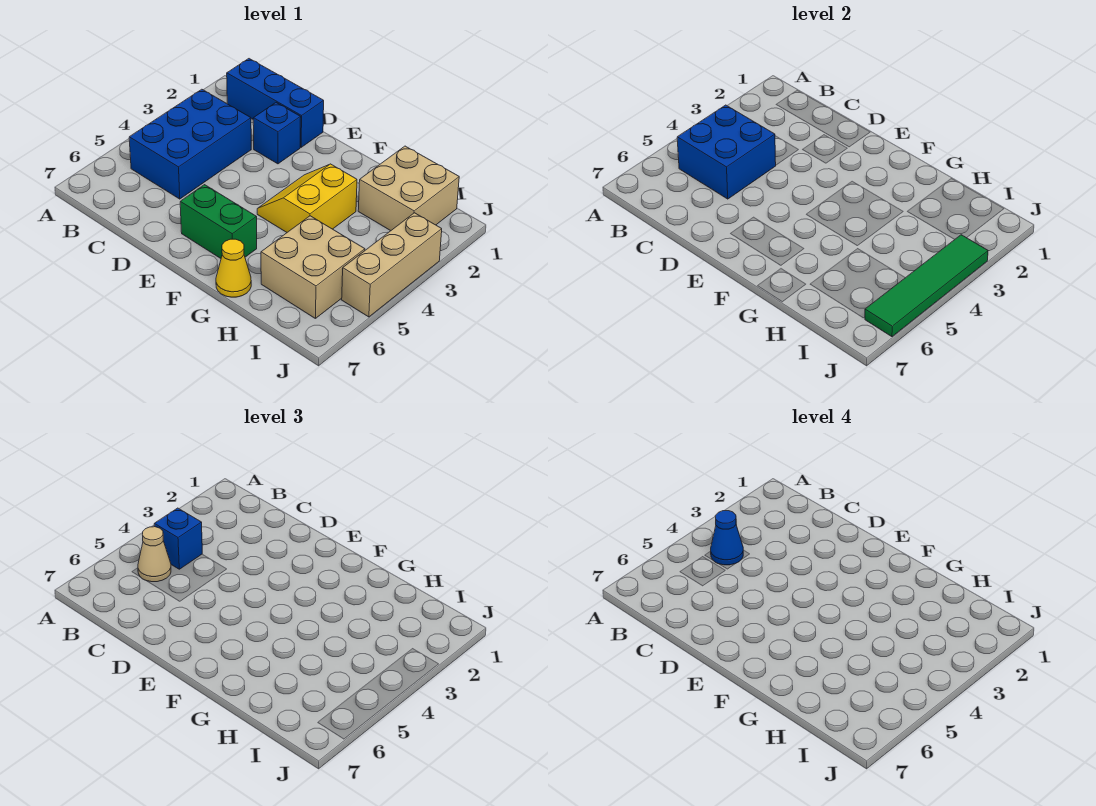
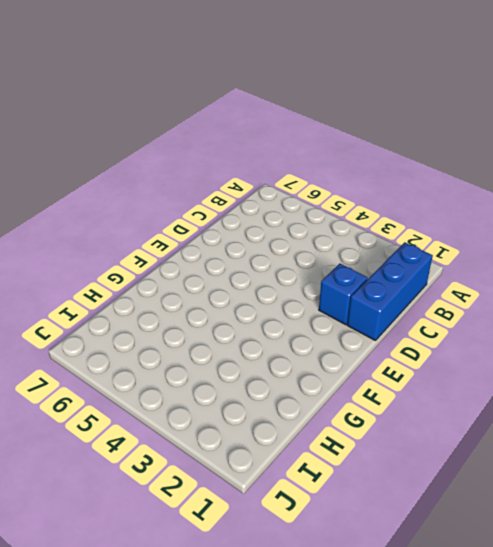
none -> blue 2x3 brick [129,89,251,199]
none -> green 1x2 brick [180,185,257,258]
none -> yellow 2x2 slope [257,164,357,232]

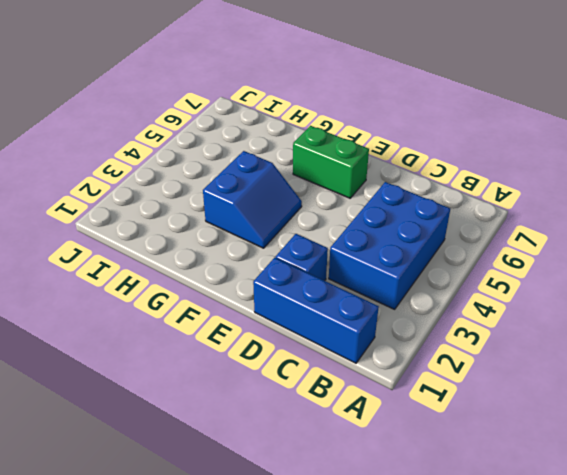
blue 2x2 slope [203,151,302,248] -> yellow 2x2 slope [257,164,357,232]
none -> yellow 1x1 cone [216,239,251,297]
none -> tan 2x2 brick [358,146,459,231]
none -> tan 2x2 brick [261,216,365,318]

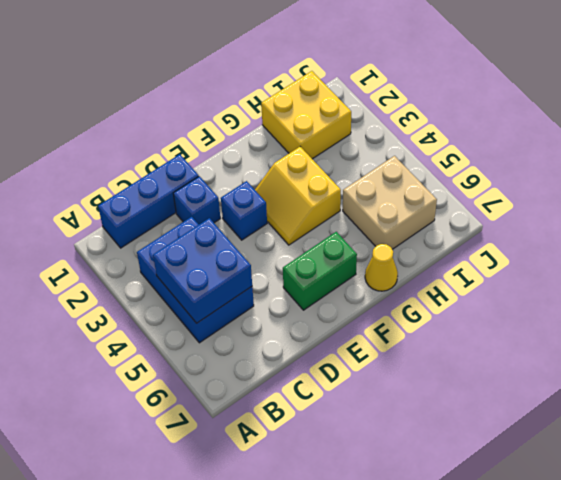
blue 1x1 brick [221,181,267,240] -> blue 1x1 brick moved to [154,508,202,569]
yellow 2x2 brick [261,71,351,159] -> tan 2x2 brick [358,146,459,231]
none -> tan 1x3 brick [342,213,442,317]
none -> green 1x4 tile [865,235,988,337]
none -> tan 1x1 cone [138,527,171,582]

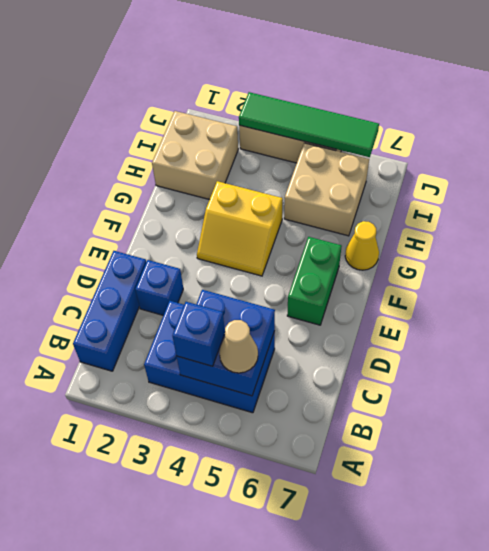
none -> blue 1x1 cone [711,511,743,565]

